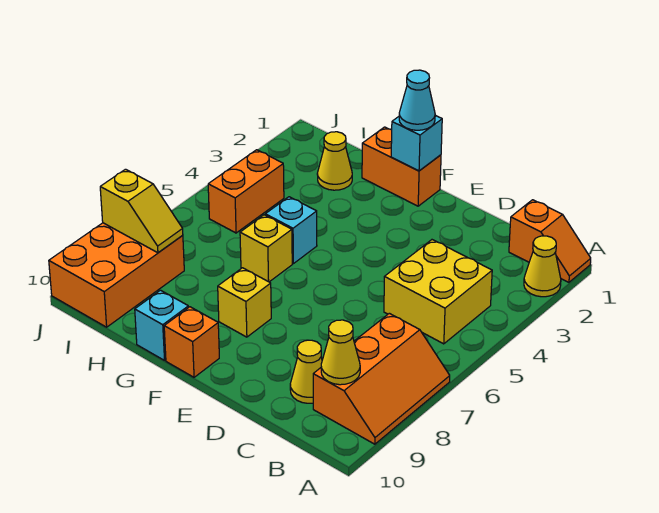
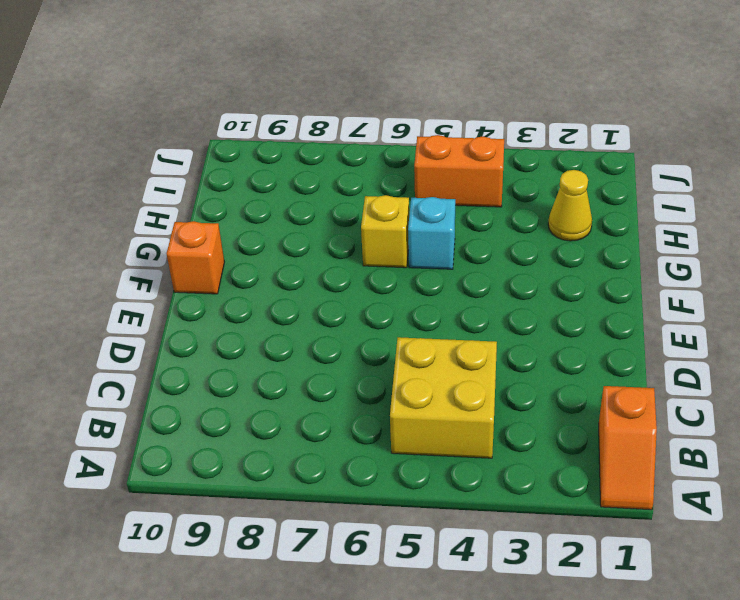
none -> yellow 1x1 cone [524,236,561,297]
none -> orange 2x3 slope [313,313,450,444]
none -> yellow 1x1 cone [290,340,322,403]

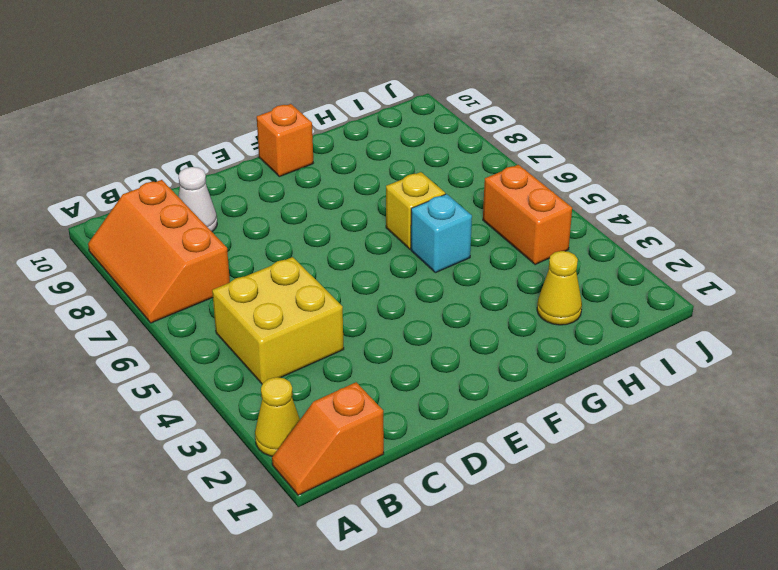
white 1x1 cone [178,167,217,232] -> yellow 1x1 cone [290,340,322,403]
none -> orange 1x2 brick [362,127,441,206]
none -> yellow 1x1 brick [218,268,271,337]
none -> cyan 1x1 brick [135,290,189,360]

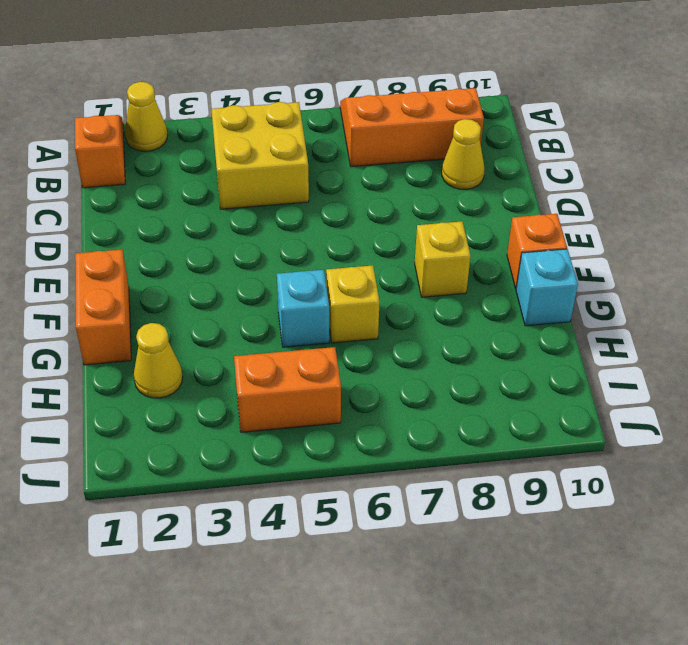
none -> orange 2x3 brick [49,223,184,327]
none -> yellow 1x1 cone [321,320,360,385]
none -> cyan 1x1 brick [391,115,442,171]

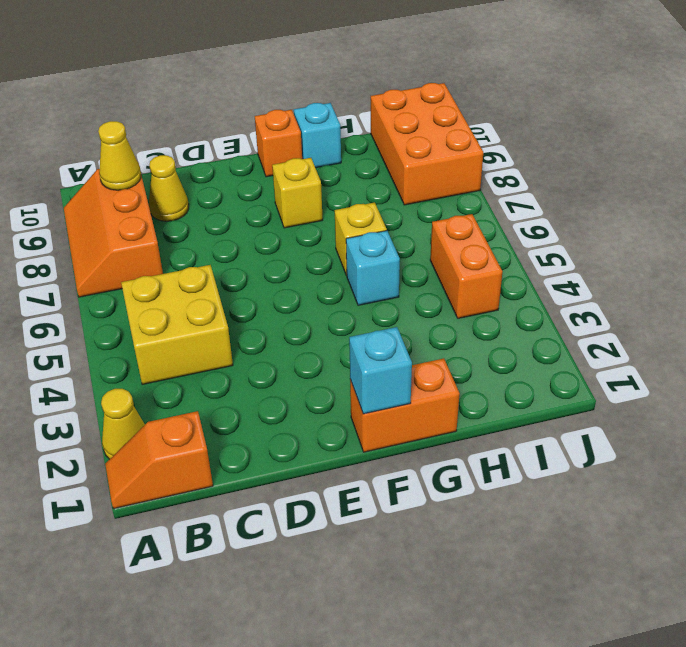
none -> yellow 1x1 cone [317,132,352,190]
none -> yellow 1x2 slope [100,169,183,253]
none -> cyan 1x1 cone [399,70,435,130]

